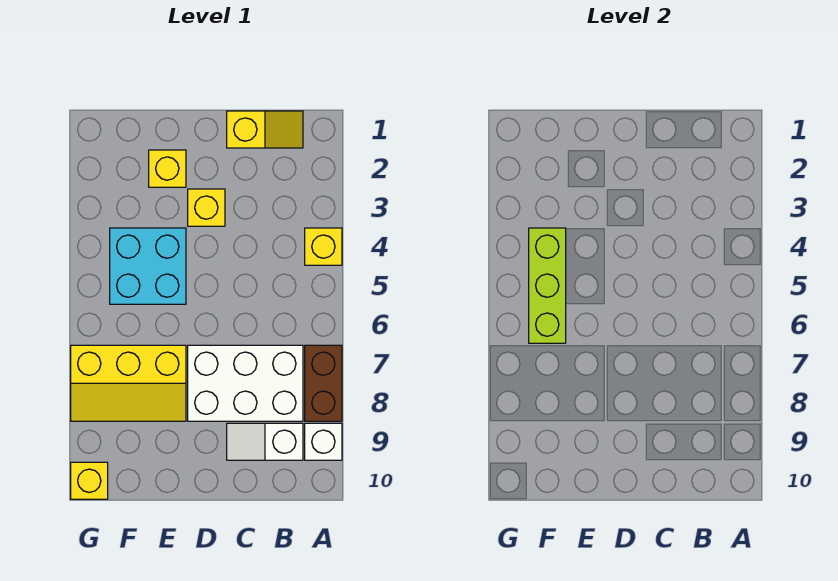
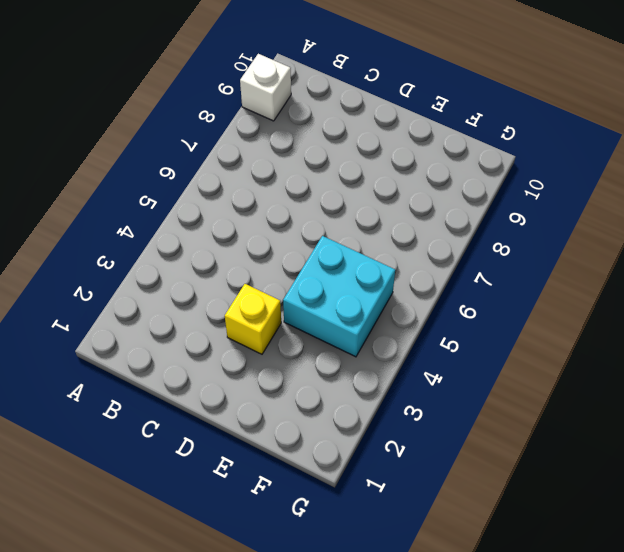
none -> yellow 1x1 brick [305,228,342,265]
none -> brown 1x2 brick [305,345,342,421]
none -> yellow 1x2 slope [227,111,303,148]

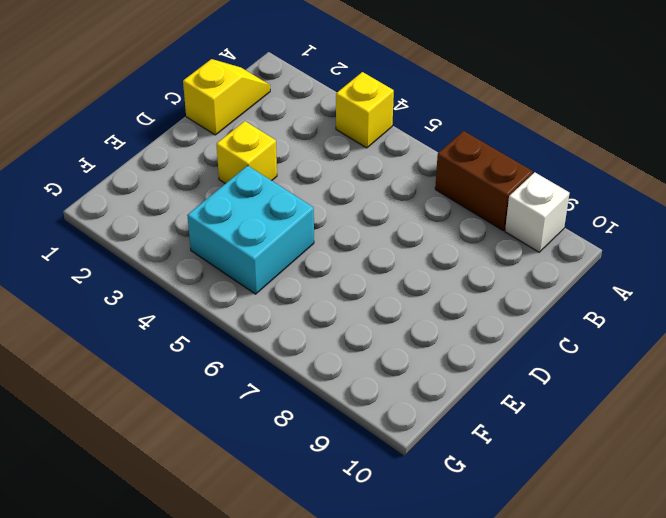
none -> white 2x3 brick [188,345,303,421]
none -> white 1x2 slope [227,423,303,460]
none -> yellow 1x1 brick [149,150,186,187]

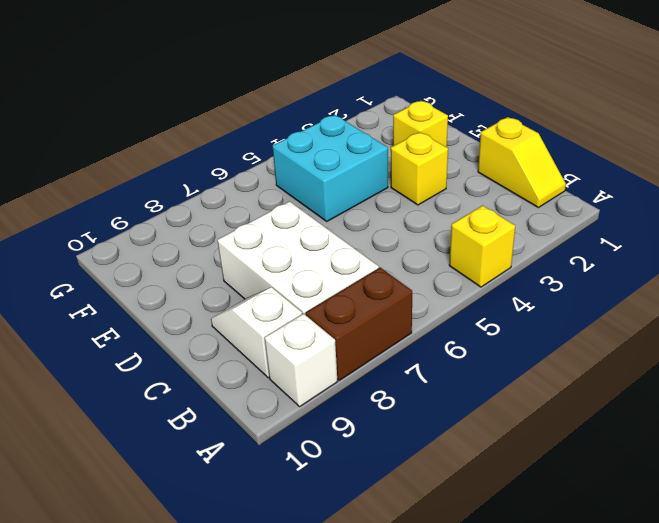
none -> yellow 2x3 slope [71,345,186,421]
none -> yellow 1x1 brick [71,462,108,499]
none -> lime 1x3 brick [529,228,566,343]

